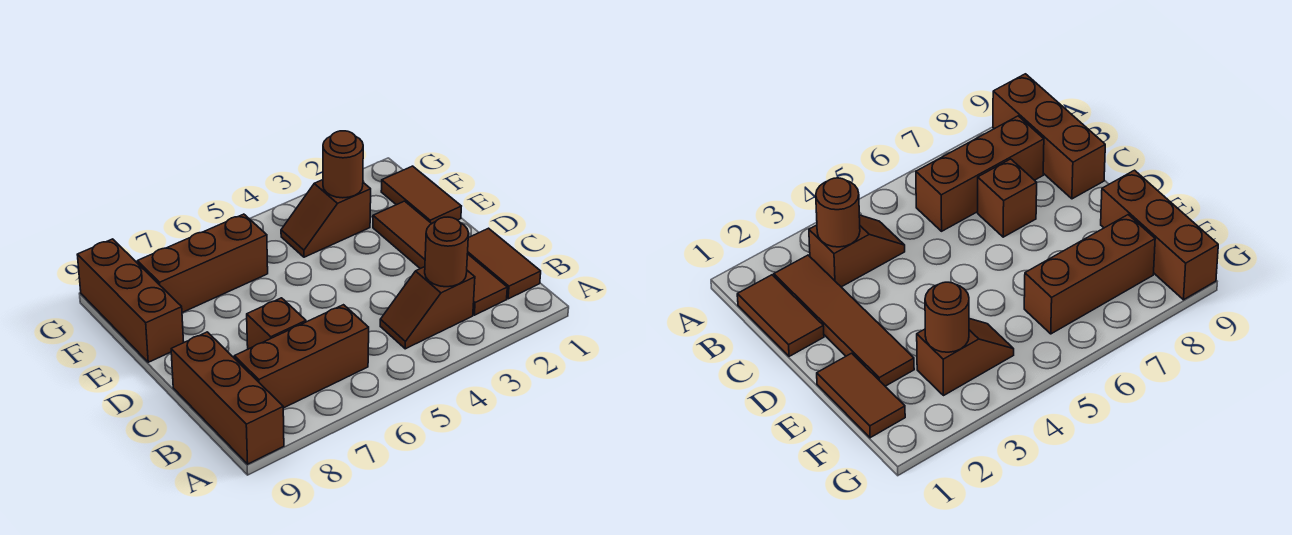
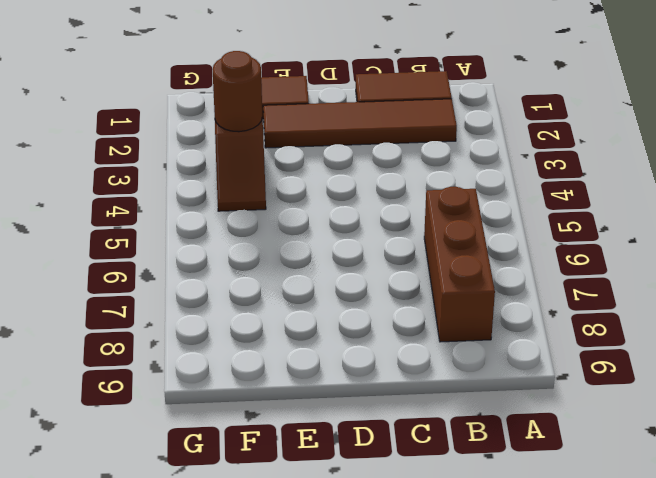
none -> brown 1x3 brick [171,332,284,464]
none -> brown 1x2 slope [380,267,475,349]
none -> brown 1x1 brick [247,298,306,349]

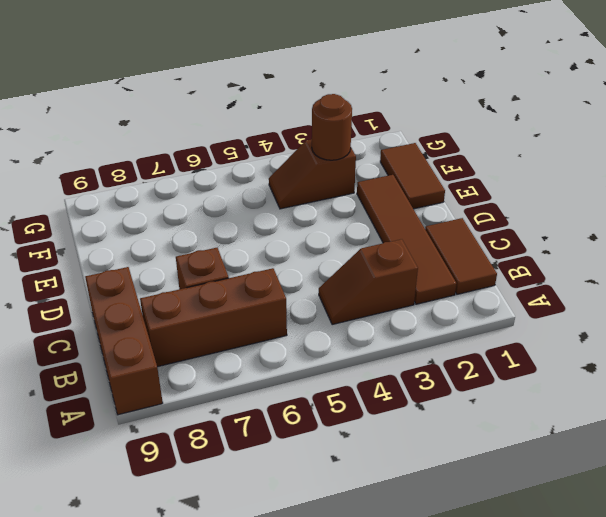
none -> brown 1x3 brick [77,239,184,362]
none -> brown 1x3 brick [137,214,268,312]
none -> brown 1x1 round brick [425,217,469,287]

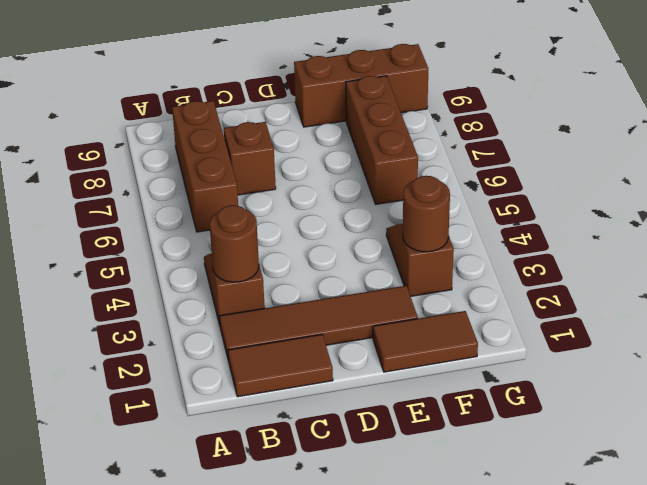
none -> brown 1x3 brick [171,332,284,464]

